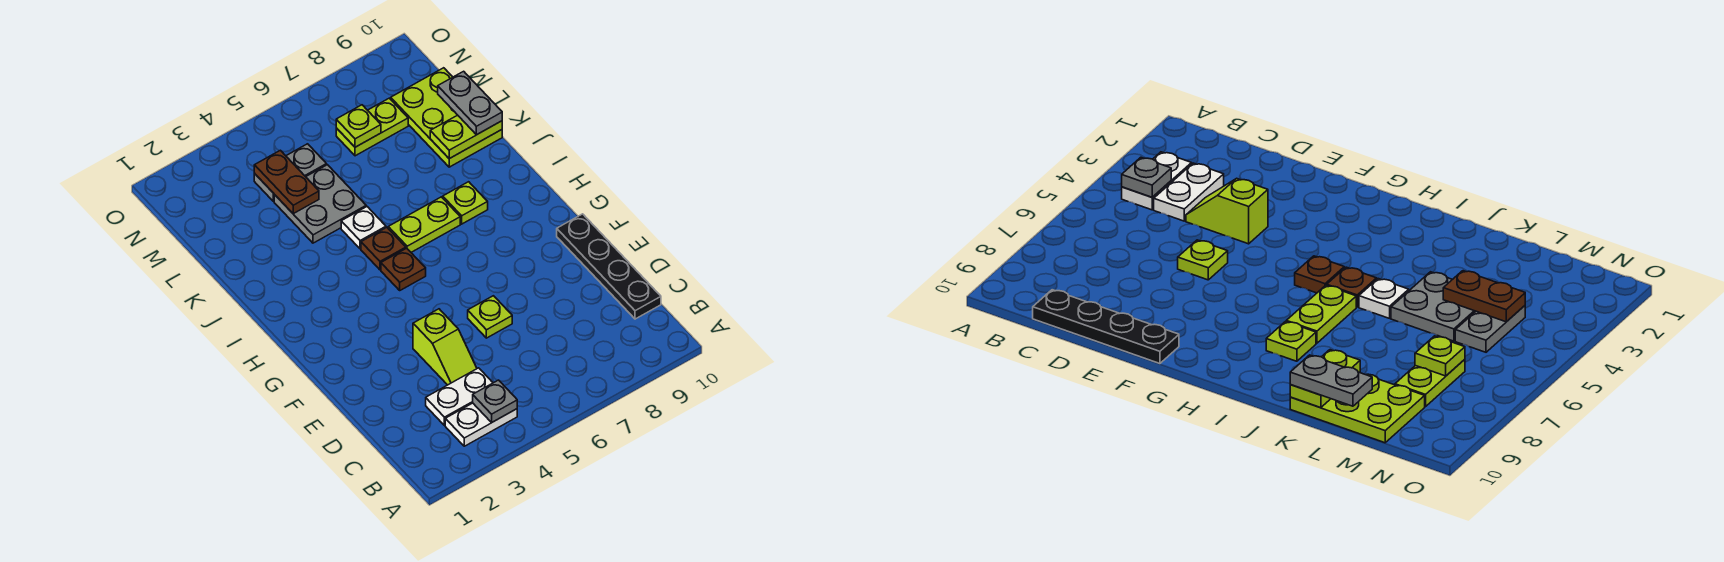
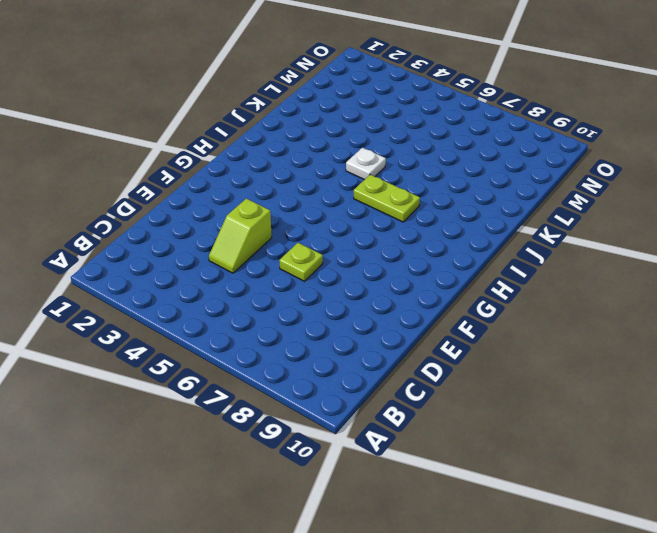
none -> white 1x2 plate [445,403,517,446]
none -> white 1x2 plate [426,368,493,425]
none -> black 1x4 plate [557,214,661,319]

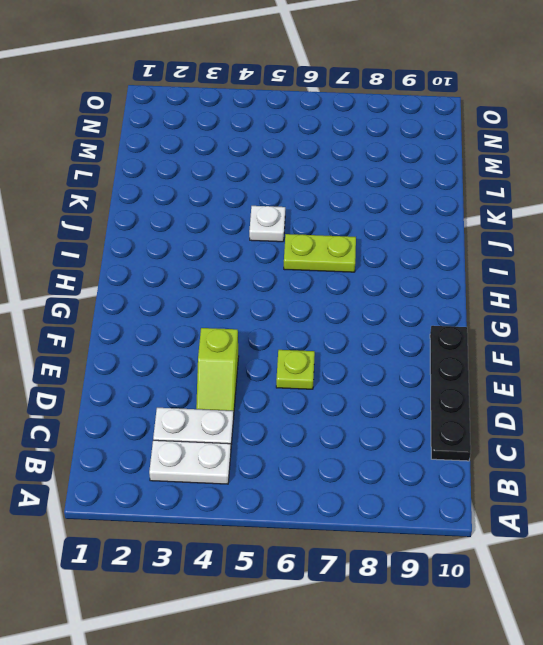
none -> brown 1x1 plate [381,248,426,290]
none -> brown 1x1 plate [361,227,406,270]
none -> lime 1x1 plate [443,182,488,224]

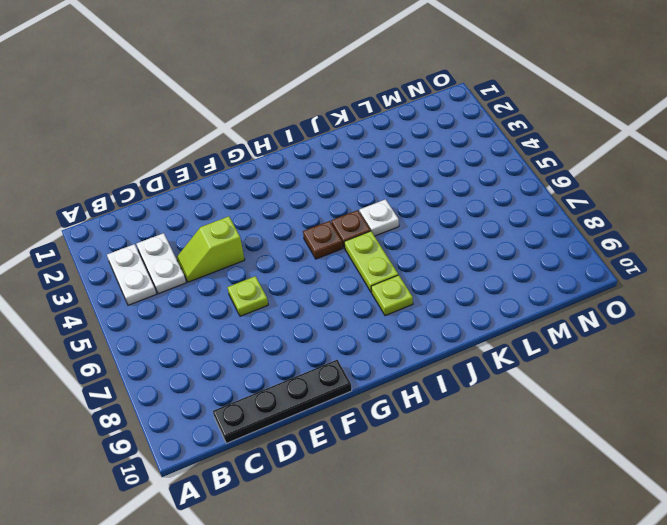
none -> grey 2x2 plate [274,165,366,243]
none -> lime 2x3 plate [391,68,502,167]
none -> grey 1x2 plate [254,144,327,201]

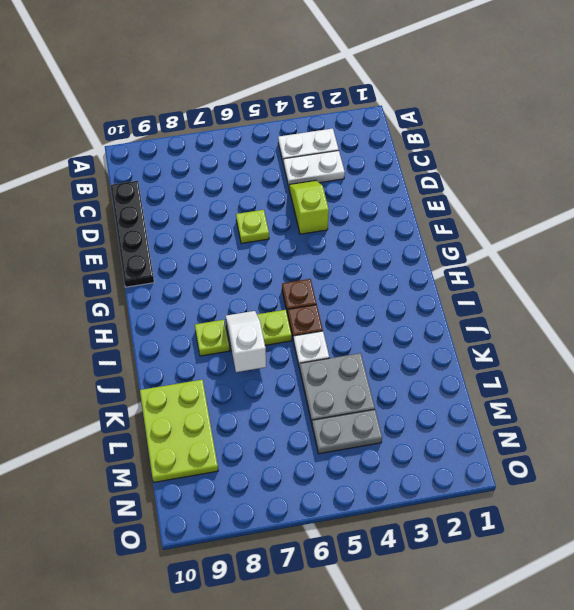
white 1x2 slope [226,311,266,372] -> none
none -> lime 1x2 plate [336,98,408,156]
none -> grey 1x1 plate [473,380,517,423]
none -> lime 1x2 plate [430,115,502,159]

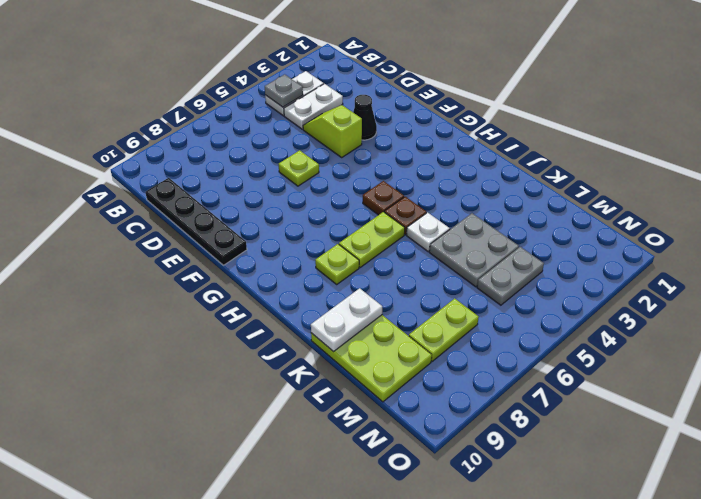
black 1x1 cone [353,95,377,140] -> none
white 1x2 plate [311,288,382,352] -> lime 1x2 plate [430,115,502,159]
none -> brown 1x2 plate [254,150,319,214]
none -> lime 1x1 plate [336,105,381,147]
none -> grey 1x2 plate [438,71,502,135]

